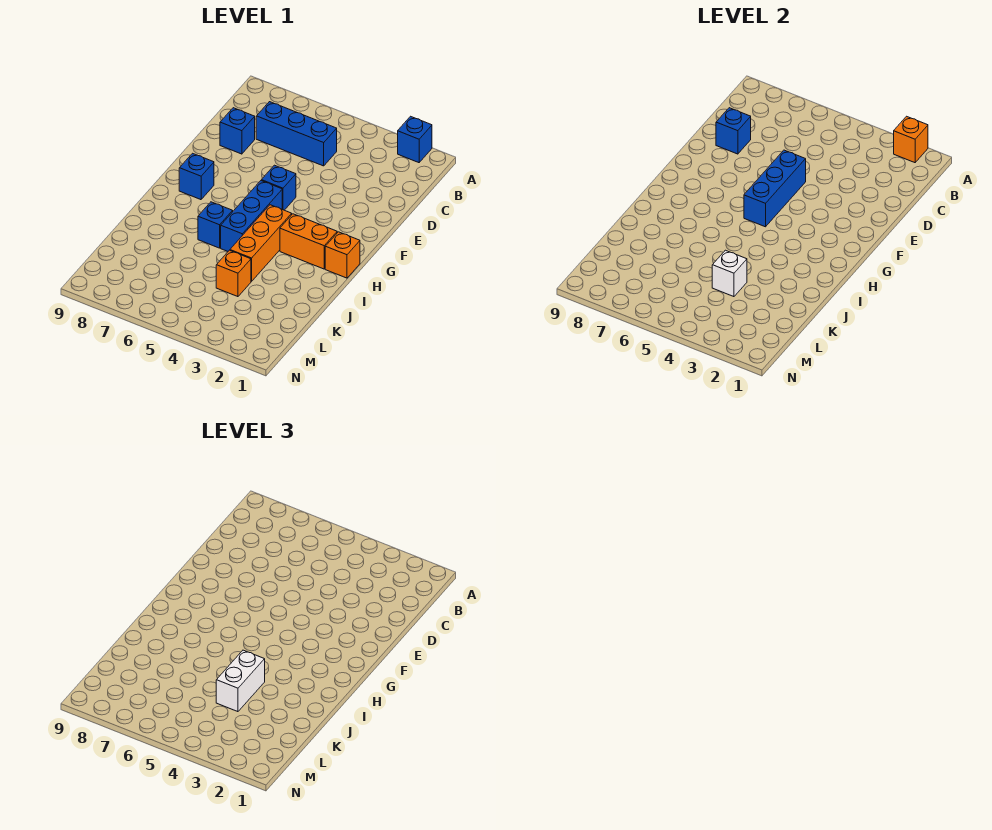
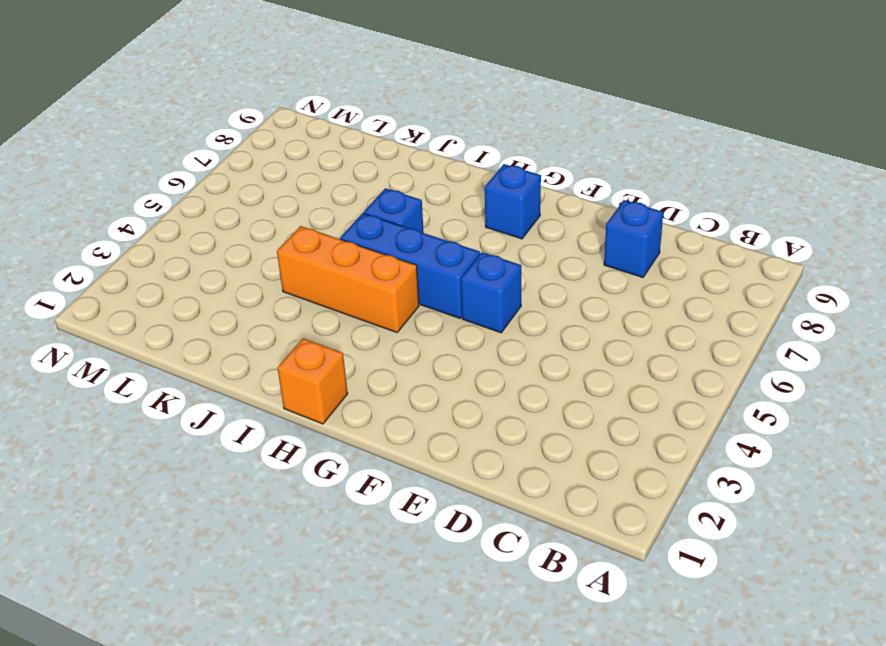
none -> blue 1x1 brick [398,116,432,163]
none -> blue 1x3 brick [256,102,337,166]
none -> orange 1x2 brick [280,214,337,269]

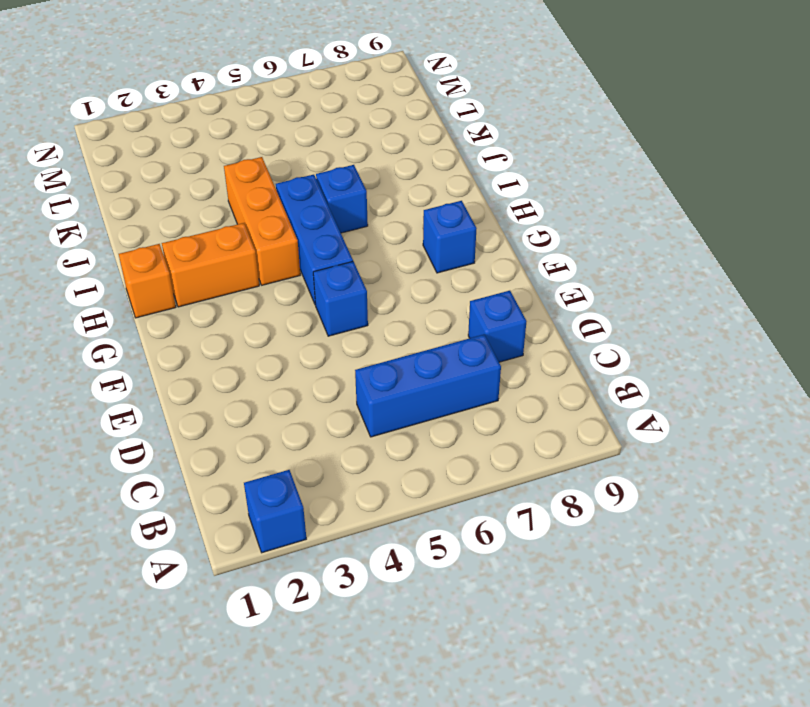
none -> orange 1x1 brick [216,250,251,297]
none -> orange 1x1 brick [894,116,928,163]
none -> blue 1x1 brick [716,108,751,154]

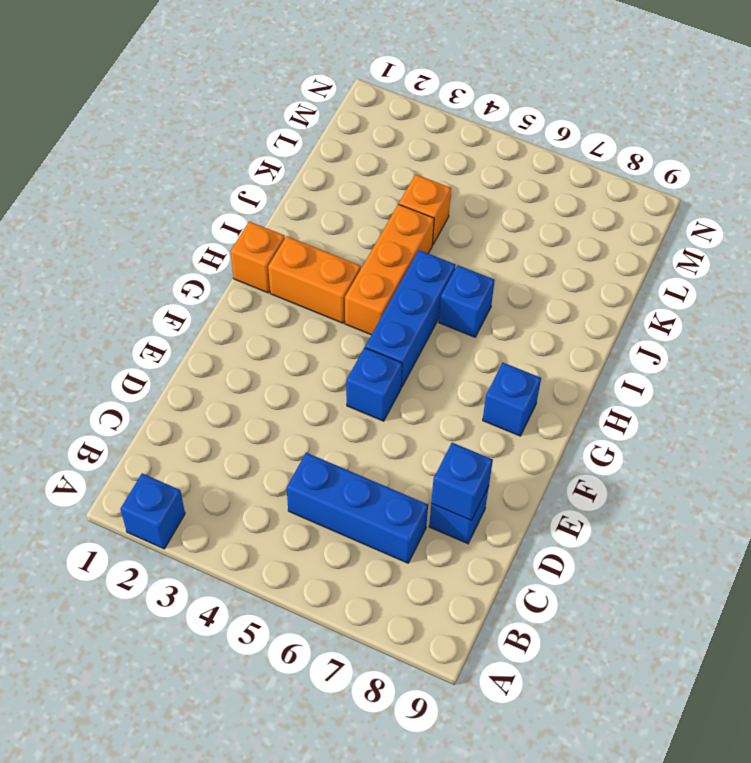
none -> orange 1x1 brick [894,116,928,163]
none -> blue 1x3 brick [744,150,806,227]
none -> white 1x1 brick [712,250,747,297]

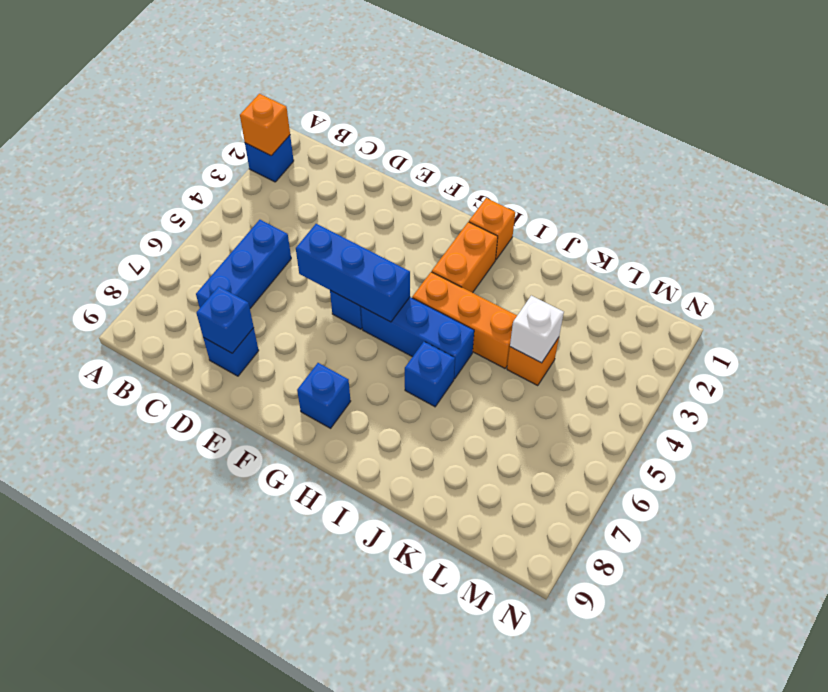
none -> white 1x2 brick [216,650,265,712]

